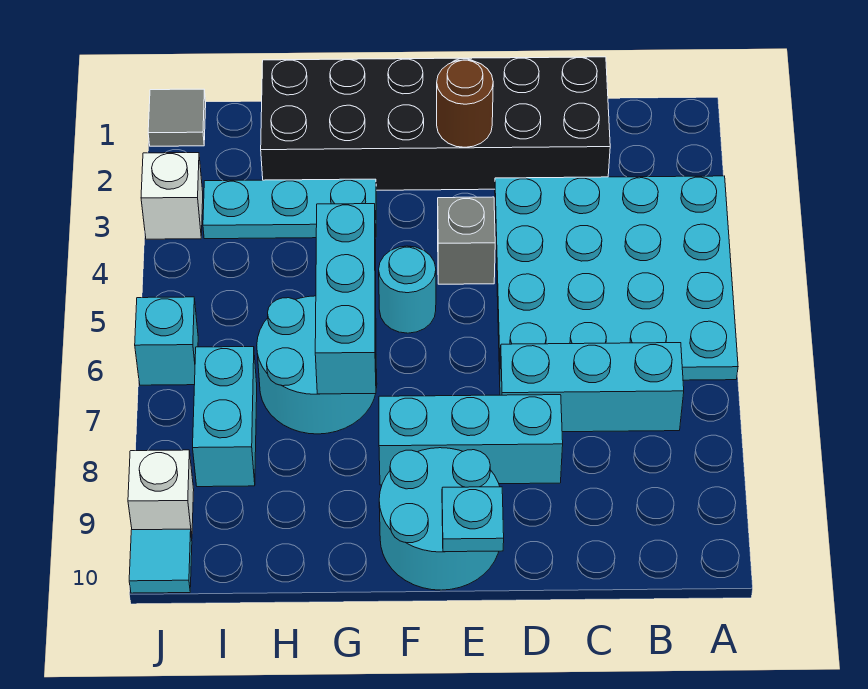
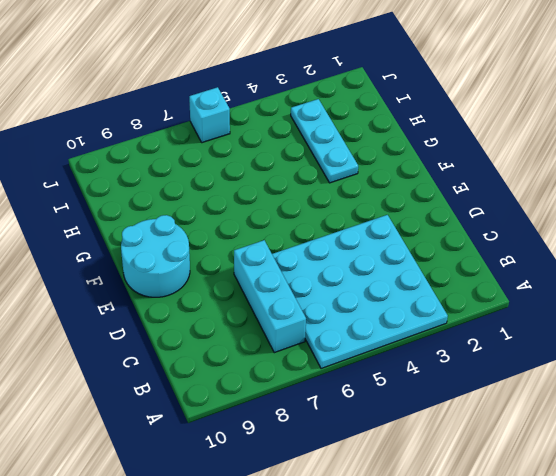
none -> black 2x6 brick [261,57,610,190]
none -> cyan 1x3 brick [379,395,563,485]
none -> grey 1x1 brick [438,197,495,284]

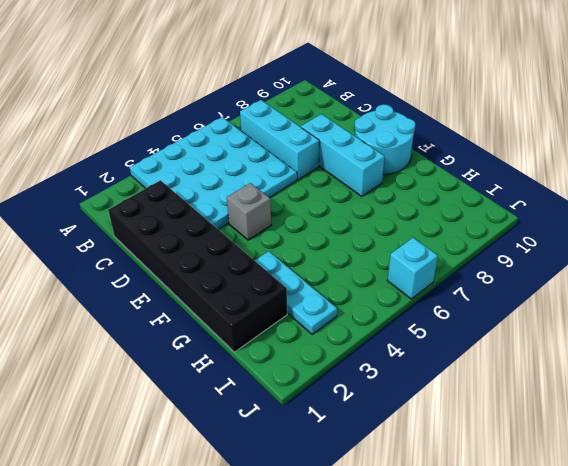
none -> cyan 1x1 round brick [379,246,436,333]
none -> cyan 2x2 round brick [257,296,377,434]
none -> cyan 1x2 brick [193,347,257,487]

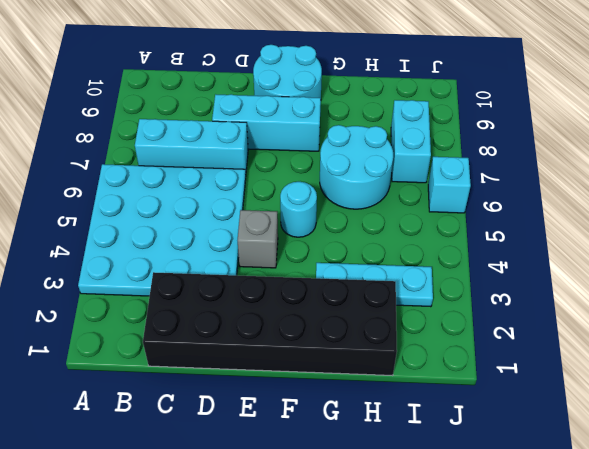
none -> grey 1x1 tile [148,89,206,146]
none -> white 1x1 brick [141,153,203,239]
none -> white 1x1 brick [128,450,194,537]

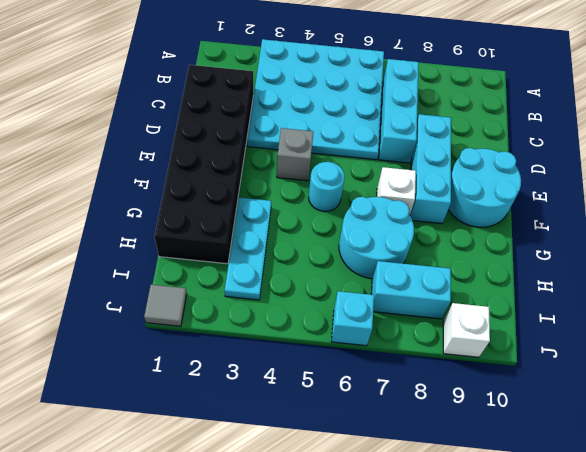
white 1x1 brick [377,167,416,215] -> white 1x1 brick moved to [141,153,203,239]
none -> cyan 1x1 tile [129,529,192,593]
none -> brown 1x1 round brick [437,60,493,147]
none -> cyan 1x1 plate [442,487,504,552]

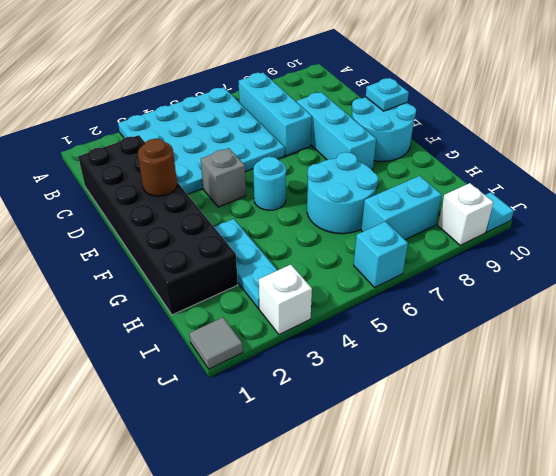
none -> cyan 1x3 brick [315,204,376,394]

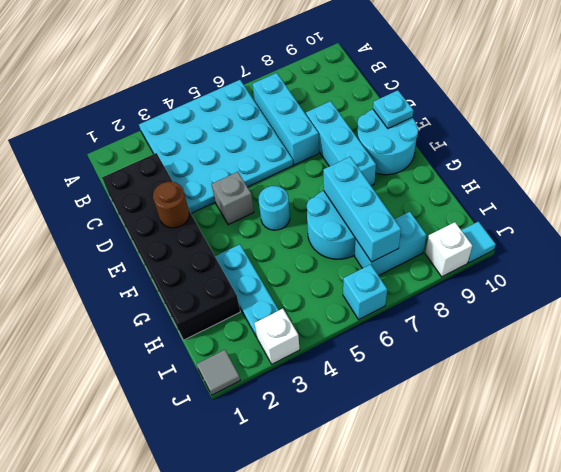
cyan 1x3 brick [323,157,401,262] -> cyan 1x3 brick turned to [315,204,376,394]

